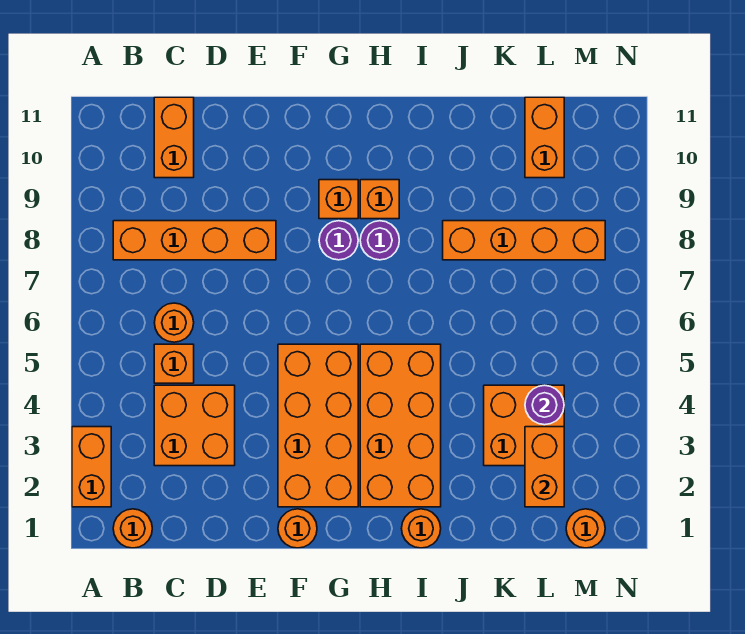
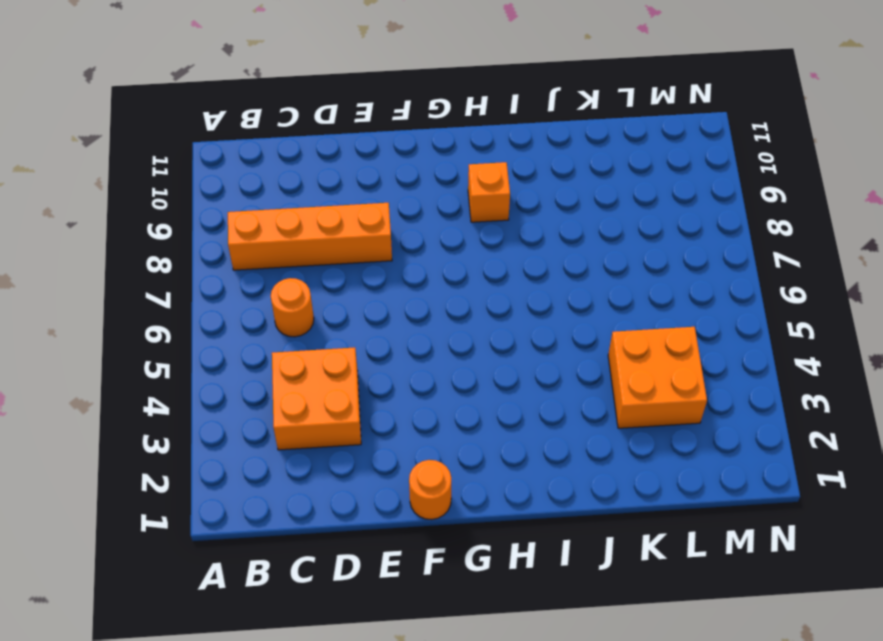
none -> orange 1x2 brick [72,427,111,507]
none -> orange 1x1 round brick [113,509,152,548]
none -> orange 1x1 brick [154,344,194,383]

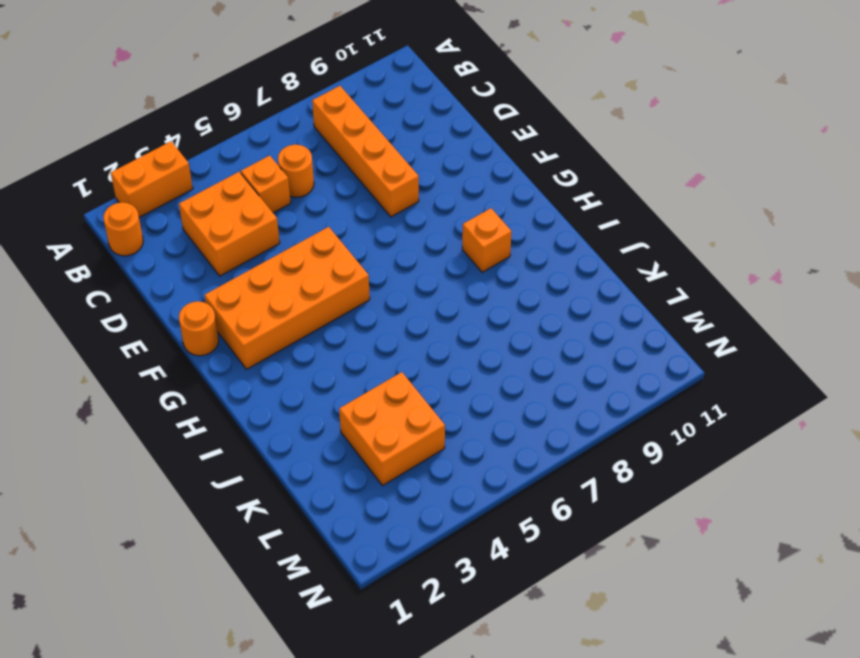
none -> orange 1x2 brick [154,97,194,178]
none -> purple 1x1 round brick [319,221,358,260]
none -> orange 1x1 brick [319,180,358,219]

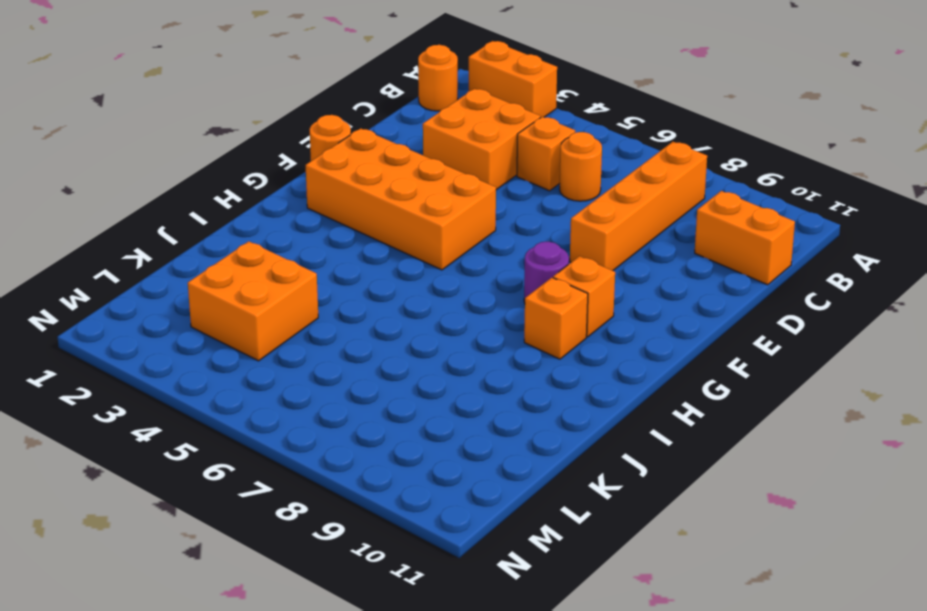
none -> orange 2x4 brick [360,344,441,507]
none -> purple 1x1 round brick [360,221,399,260]
none -> orange 1x1 round brick [402,509,441,548]

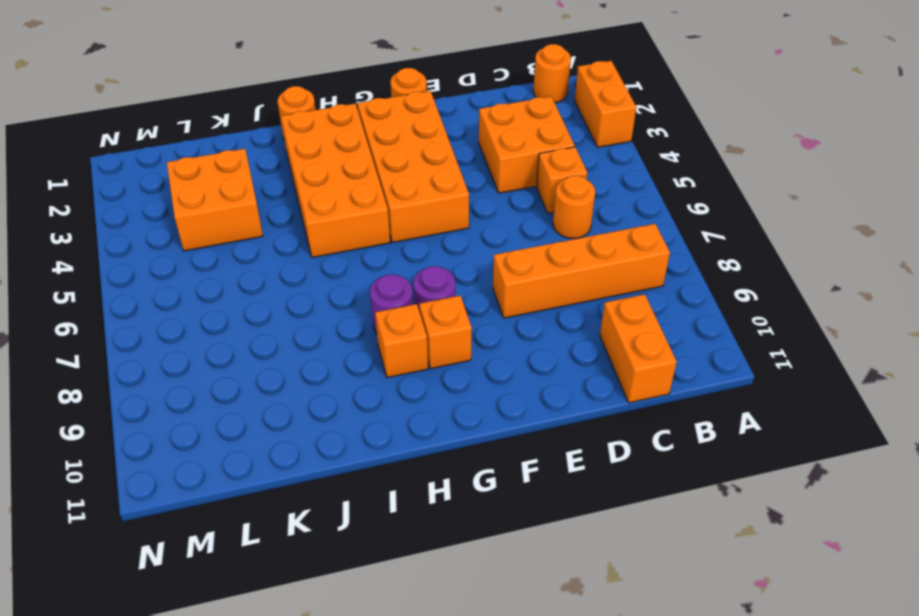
none -> orange 1x4 brick [443,221,605,260]
none -> orange 1x2 brick [525,97,564,178]
none -> orange 1x1 round brick [566,509,605,548]

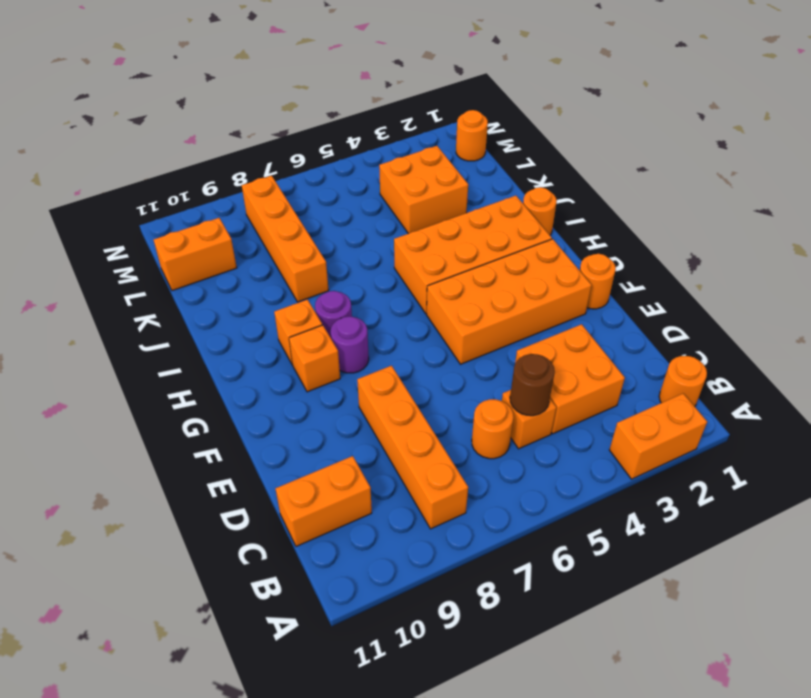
brown 1x1 round brick [510,354,555,416] -> none
none -> orange 1x2 brick [525,427,564,507]
none -> purple 1x1 round brick [525,385,564,425]

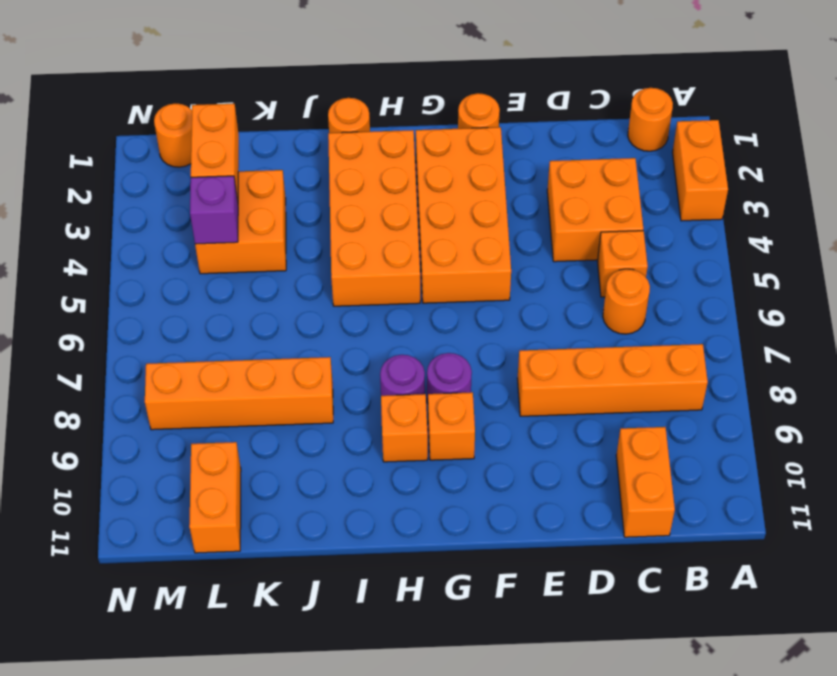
purple 1x1 brick [190,176,238,244] -> purple 1x1 round brick [525,385,564,425]

